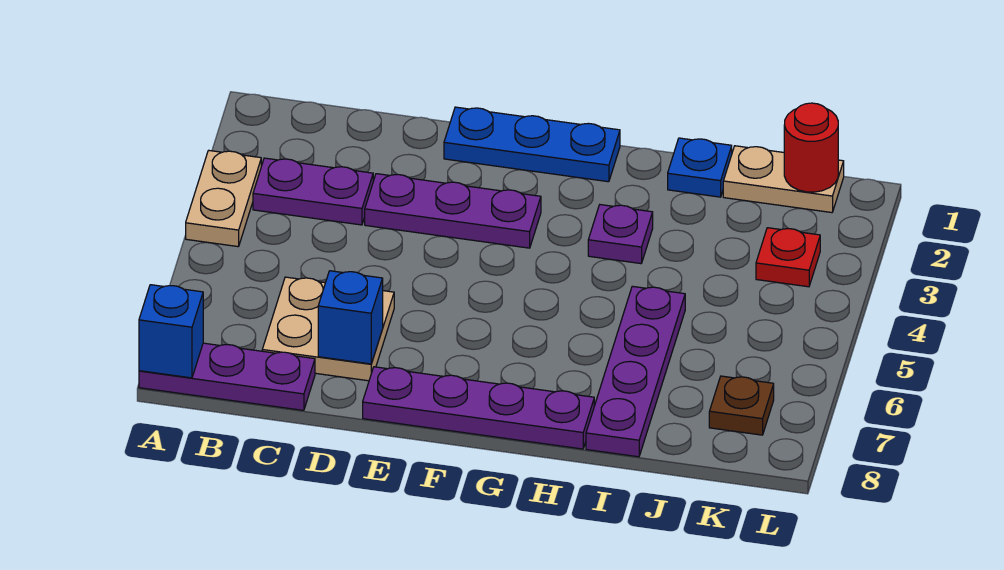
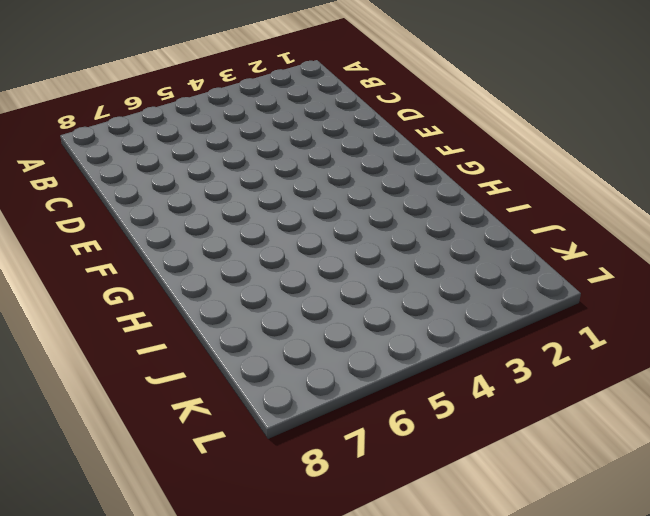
none -> tan 1x2 plate [186,150,261,247]
none -> purple 1x3 plate [139,343,315,410]
none -> purple 1x2 plate [253,158,373,225]

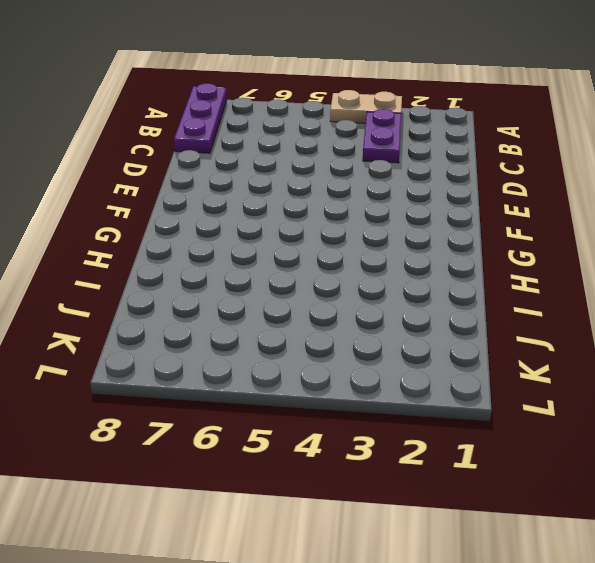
none -> tan 2x2 plate [262,277,394,381]
none -> purple 1x3 plate [365,174,541,248]
none -> blue 1x3 plate [444,107,620,182]

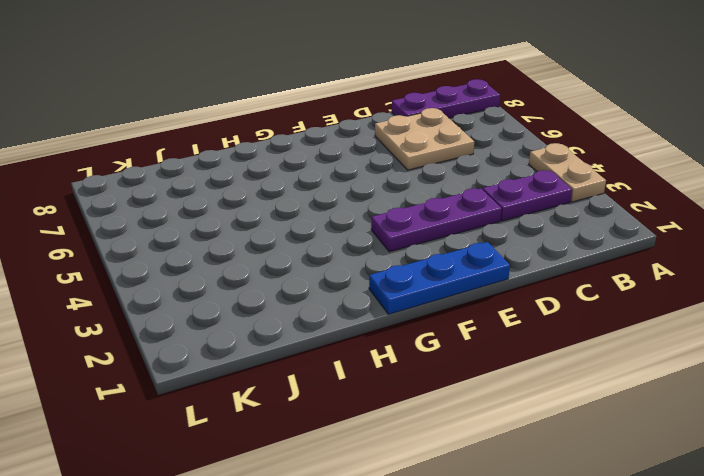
none -> purple 1x4 plate [363,367,594,449]
none -> purple 1x1 plate [588,205,653,264]
none -> blue 1x1 plate [668,138,732,197]

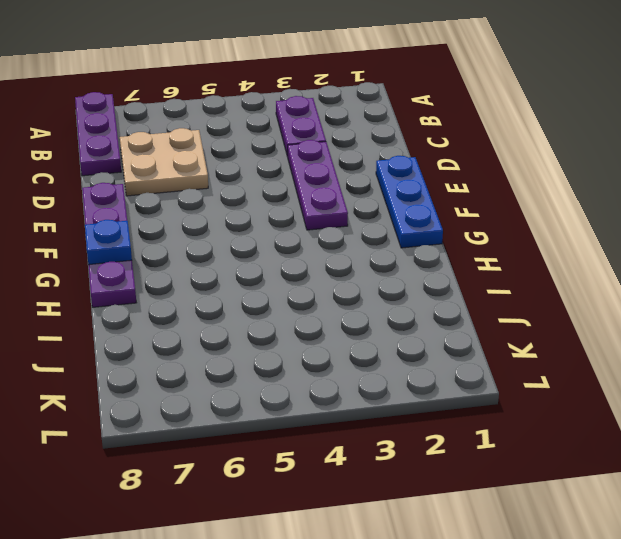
blue 1x1 plate [85,220,132,265] -> blue 1x1 plate moved to [668,138,732,197]
none -> tan 1x2 plate [186,150,261,247]
none -> purple 1x1 plate [588,205,653,264]
none -> purple 1x4 plate [586,286,685,457]

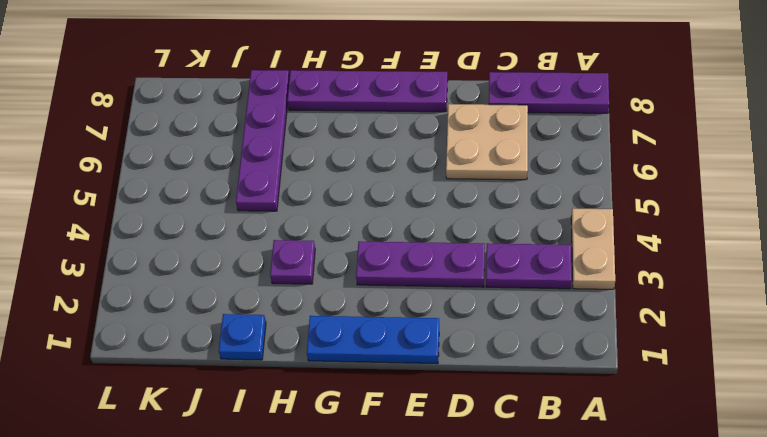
none -> tan 1x2 plate [723,146,844,213]
none -> red 1x1 plate [756,228,820,287]
none -> brown 1x1 plate [709,376,774,435]

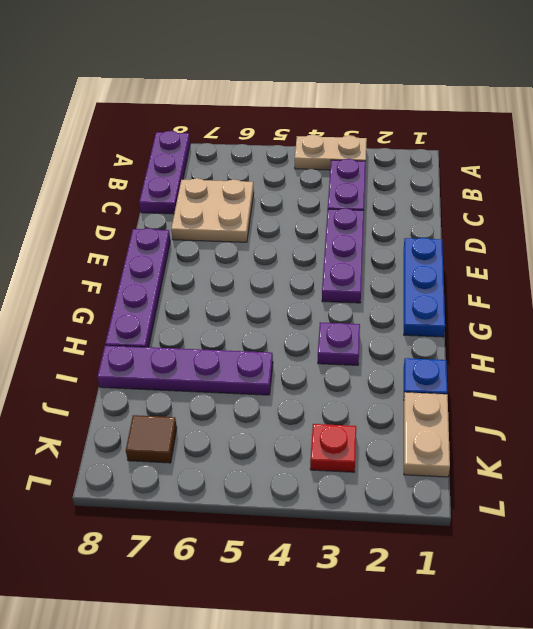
brown 1x1 tile [126,415,177,463] -> brown 1x1 plate [709,376,774,435]
none -> blue 1x1 brick [139,285,203,378]
none -> blue 1x1 brick [318,271,383,364]
none -> red 1x1 round brick [784,103,838,192]

